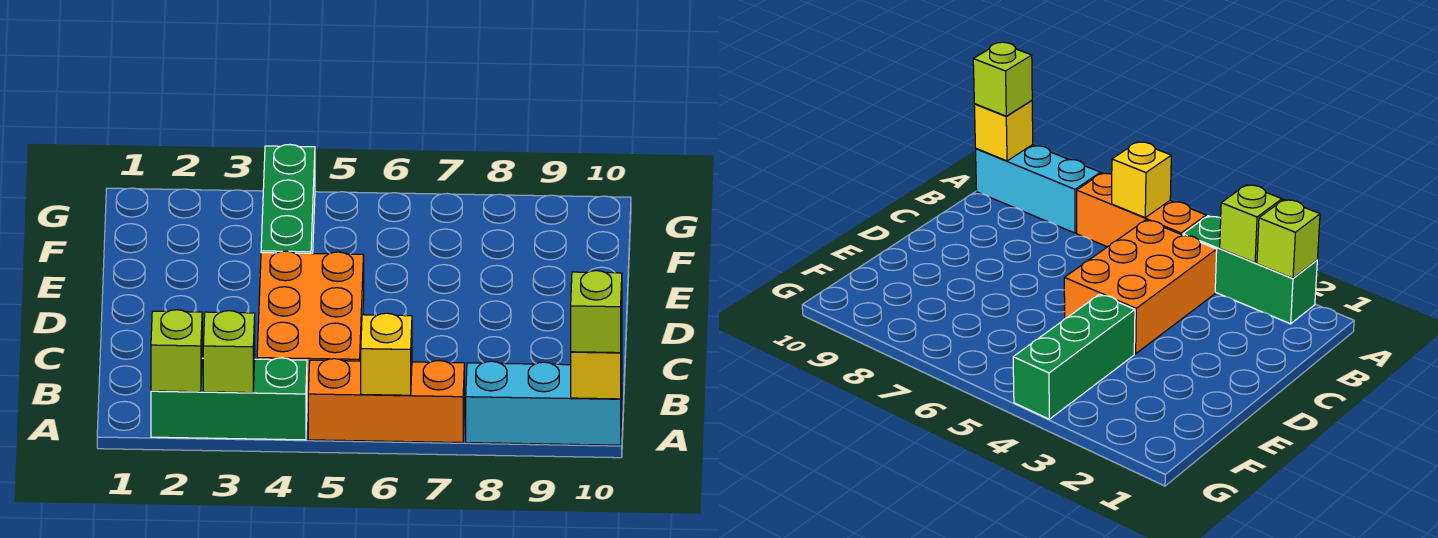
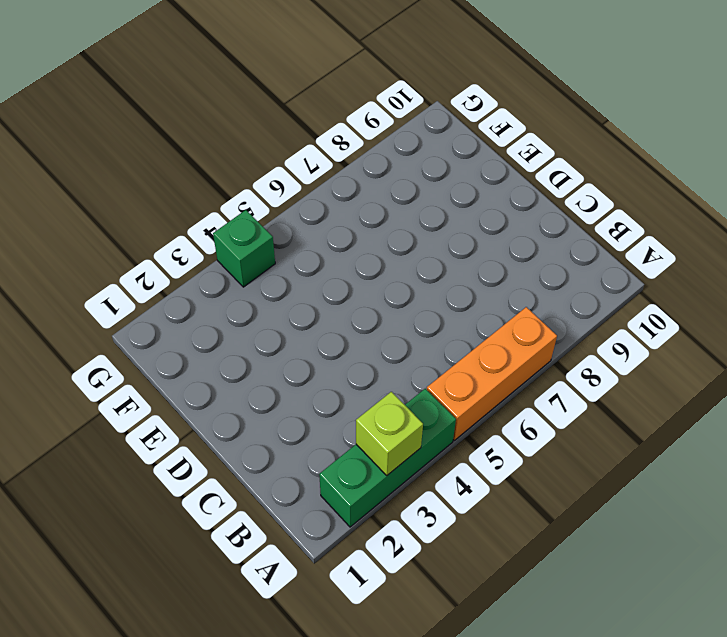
green 1x1 brick [213,210,275,287] -> green 1x3 brick [261,144,315,254]
none -> cyan 1x3 brick [466,361,622,445]
none -> orange 2x3 brick [257,251,364,404]

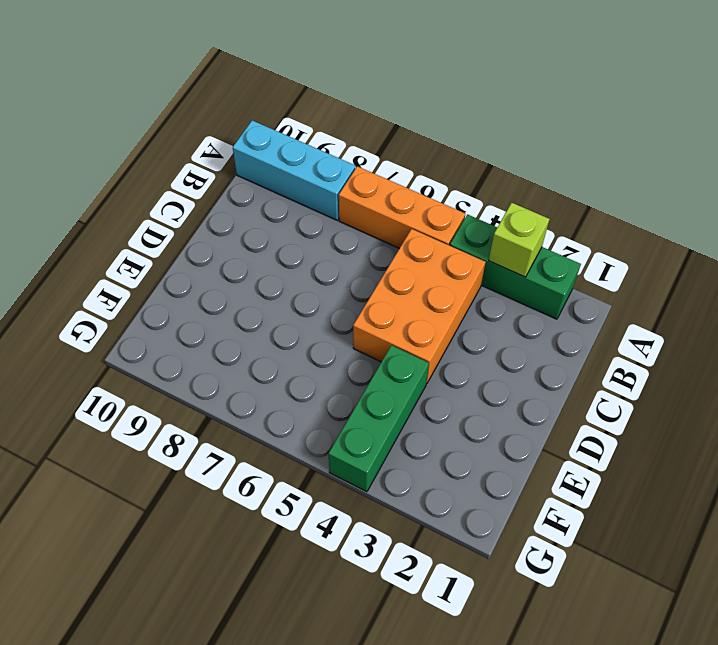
none -> lime 1x1 brick [151,310,202,392]
none -> yellow 1x1 brick [361,313,412,395]

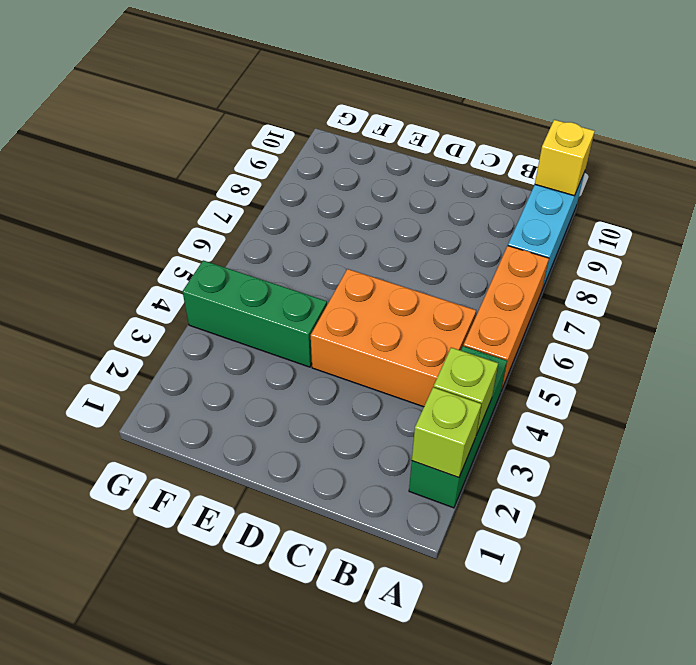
none -> yellow 1x1 brick [361,313,412,395]
none -> lime 1x1 brick [571,271,622,353]

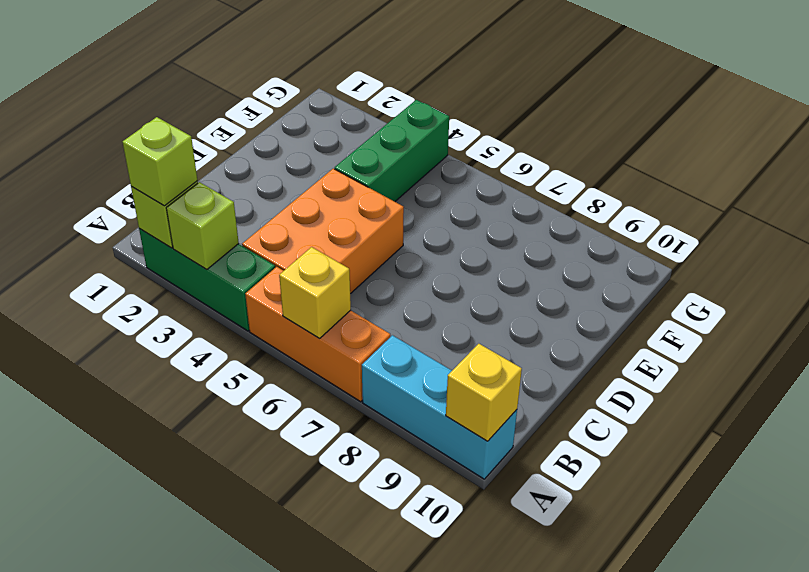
lime 1x1 brick [123,117,198,206] -> lime 1x1 brick moved to [571,271,622,353]

